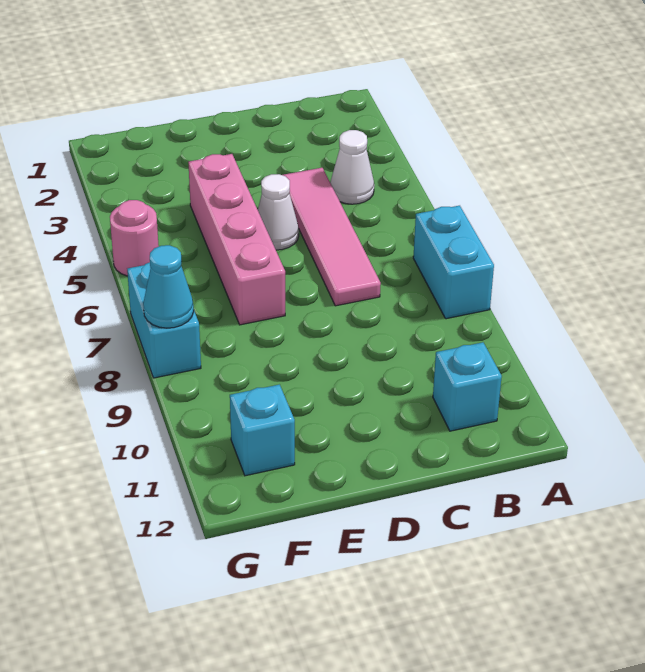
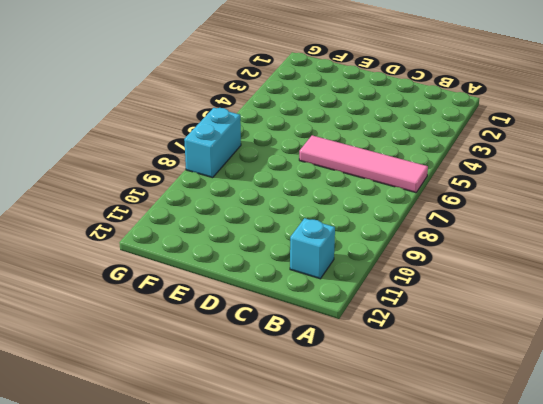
pink 1x4 tile [299,135,428,193] -> pink 1x4 tile turned to [283,168,381,306]
none -> cyan 1x2 brick [413,206,494,319]
none -> white 1x1 cone [330,130,374,204]

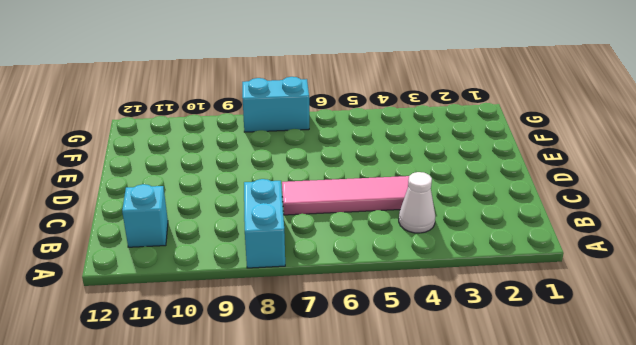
cyan 1x2 brick [244,179,285,268] -> cyan 1x2 brick turned to [413,206,494,319]
none -> white 1x1 cone [258,174,299,250]
none -> pink 1x4 brick [188,154,285,325]

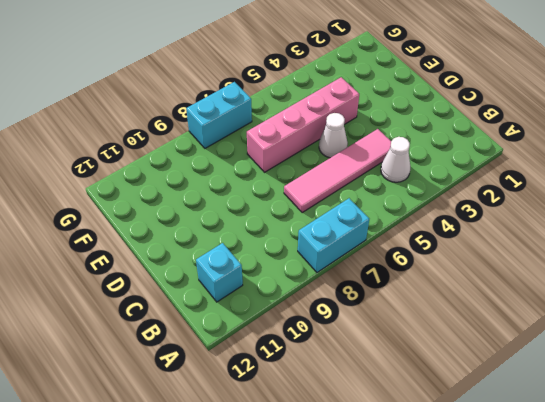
none -> cyan 1x1 brick [230,385,295,476]
none -> pink 1x1 round brick [110,200,159,276]

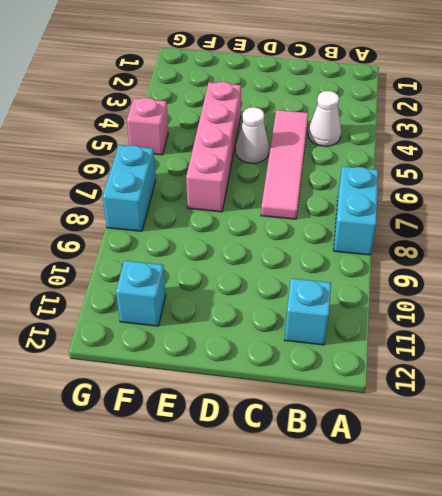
pink 1x1 brick [127,98,168,155] -> pink 1x1 round brick [110,200,159,276]
none -> cyan 1x1 cone [143,245,194,328]

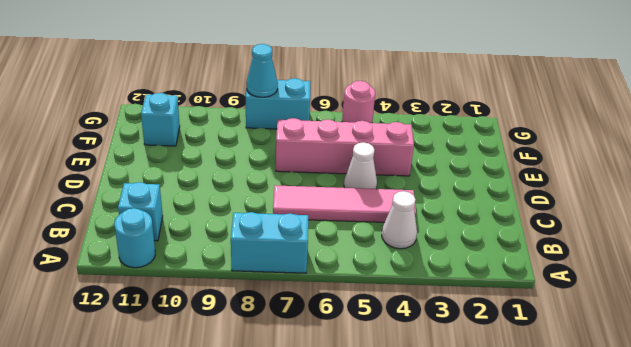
cyan 1x1 round brick [114,208,155,268] -> none

